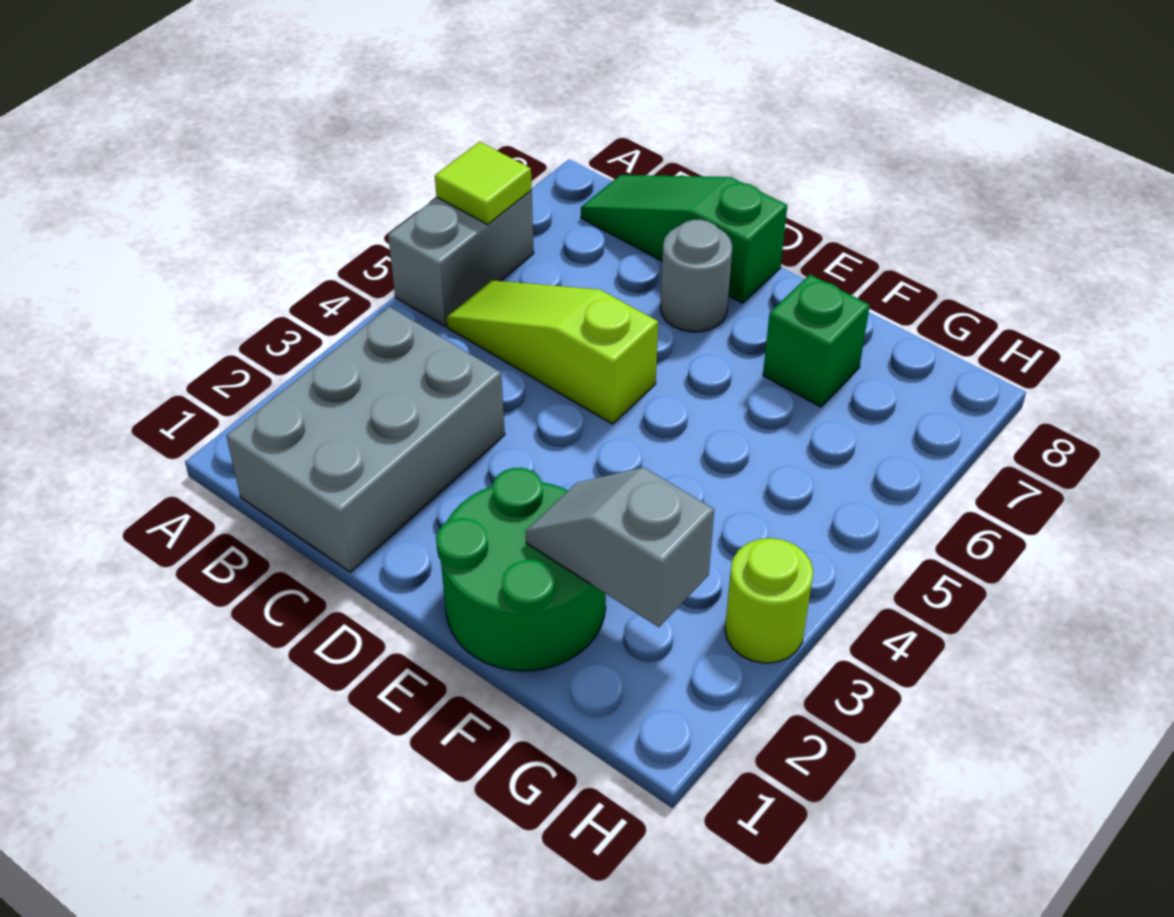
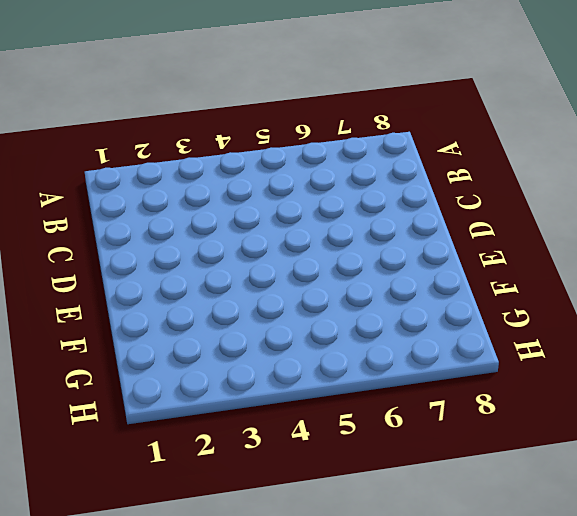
none -> grey 1x2 brick [388,191,534,326]
none -> grey 2x3 brick [226,307,505,572]

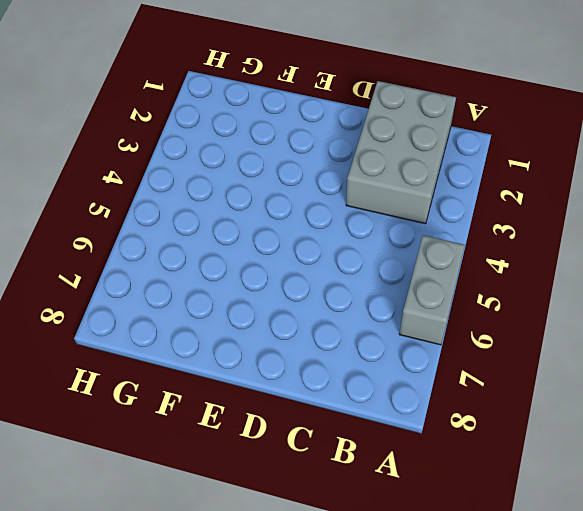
none -> lime 1x3 slope [447,280,658,424]
none -> green 1x3 slope [581,175,787,303]

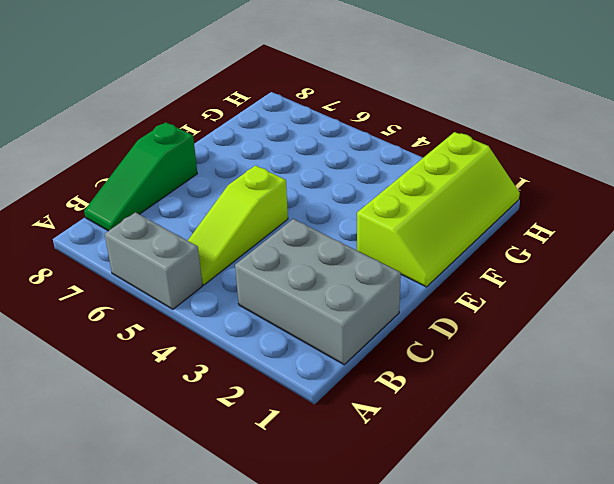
lime 2x4 slope [357,132,520,287] -> green 2x2 round brick [436,468,606,671]
none -> grey 1x1 round brick [660,220,732,332]
none -> green 1x1 brick [763,275,870,407]

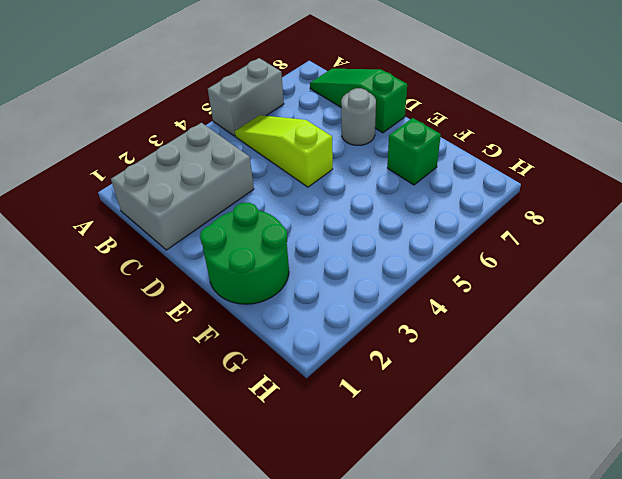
none -> lime 1x1 round brick [725,538,813,663]
none -> lime 1x1 tile [435,142,532,224]

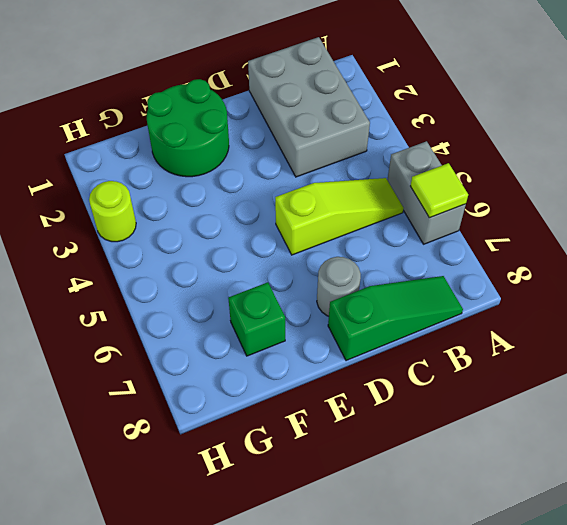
none -> grey 1x2 slope [525,468,714,627]

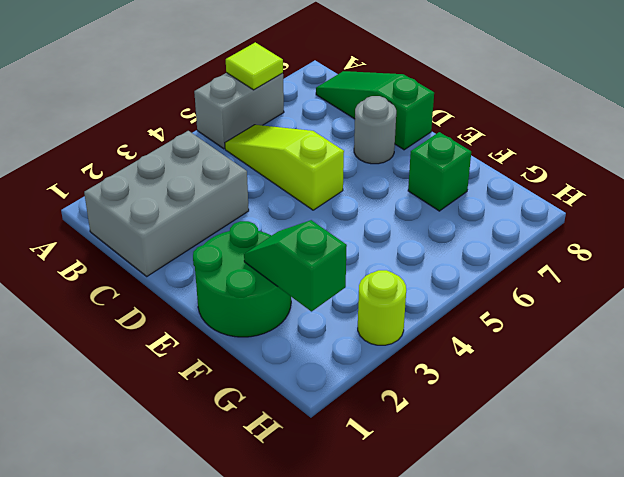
green 1x2 slope [244,220,347,311] -> grey 1x2 slope [525,468,714,627]

